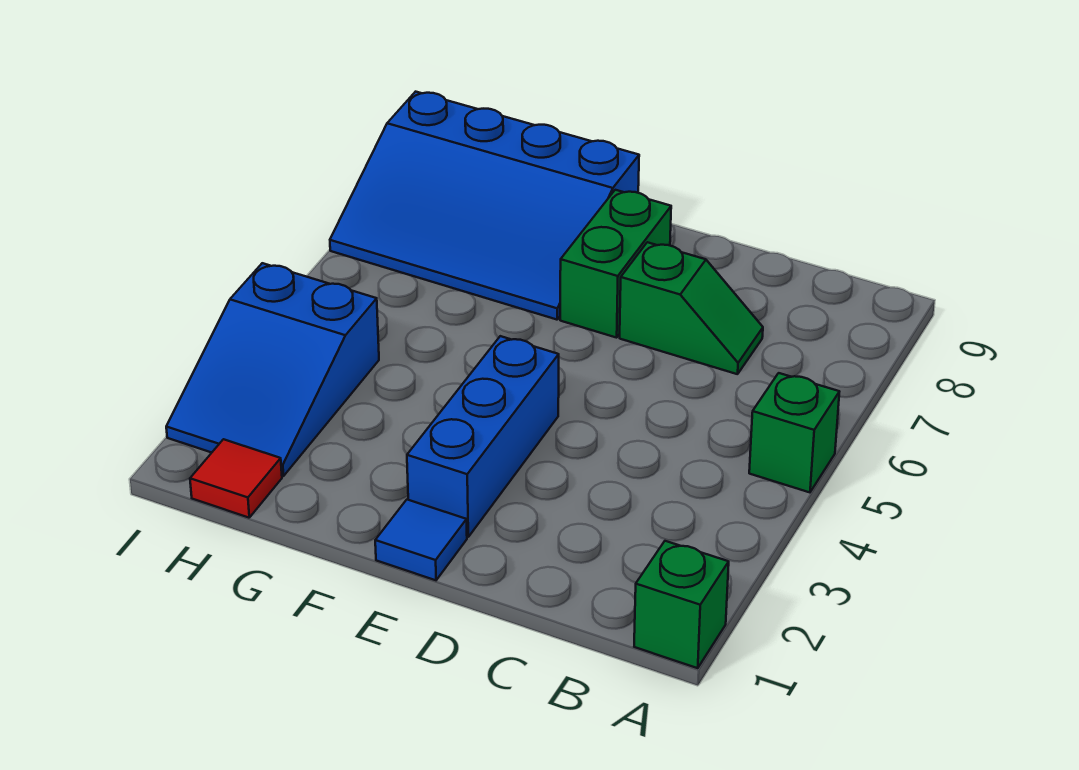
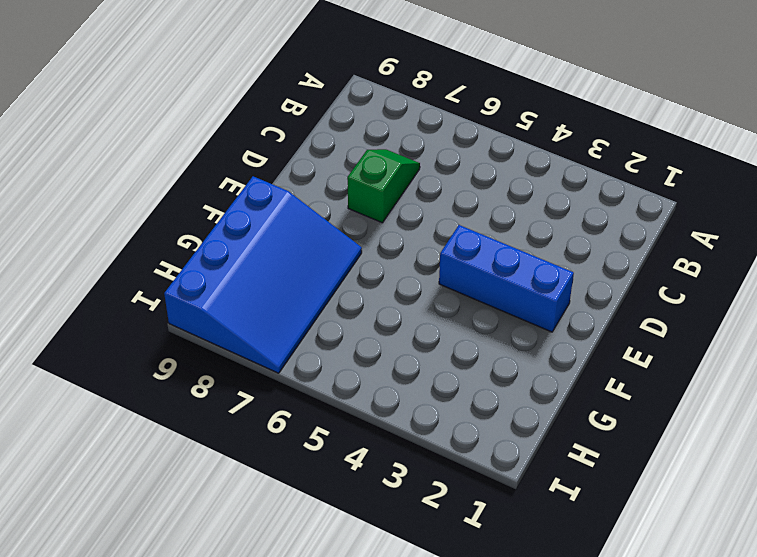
none -> green 1x1 brick [634,541,729,668]
none -> green 1x1 brick [749,373,839,492]

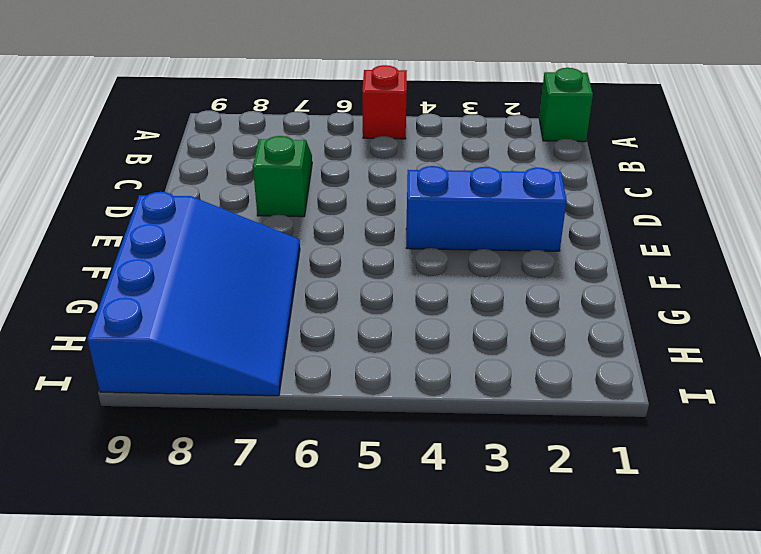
red 1x1 brick [362,65,407,139] -> green 1x1 brick [749,373,839,492]
none -> blue 1x1 tile [375,500,467,580]
none -> green 1x2 brick [560,190,671,338]

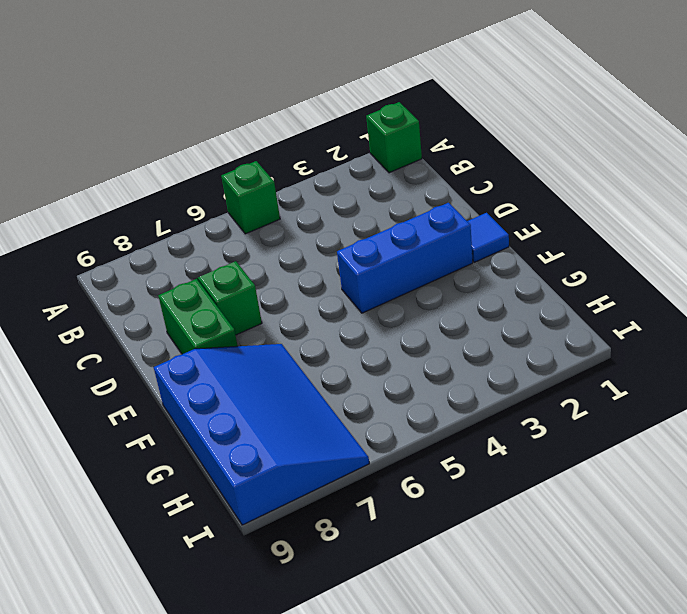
green 1x2 brick [158,279,238,354] -> green 1x2 brick turned to [560,190,671,338]
none -> red 1x1 tile [190,439,282,518]
none -> blue 2x3 slope [166,263,379,476]

